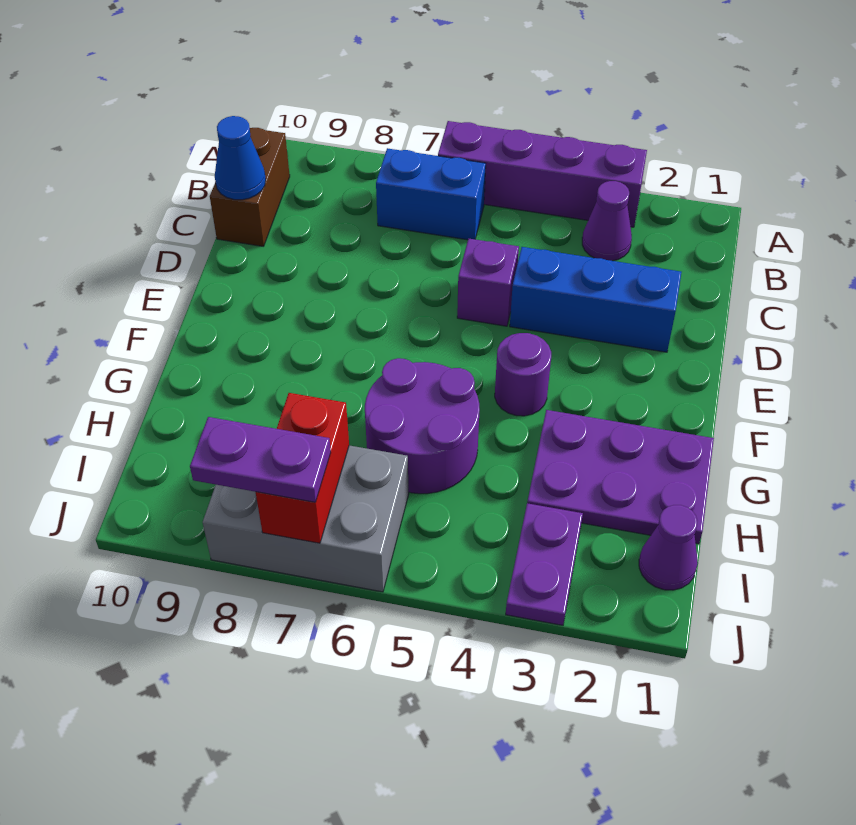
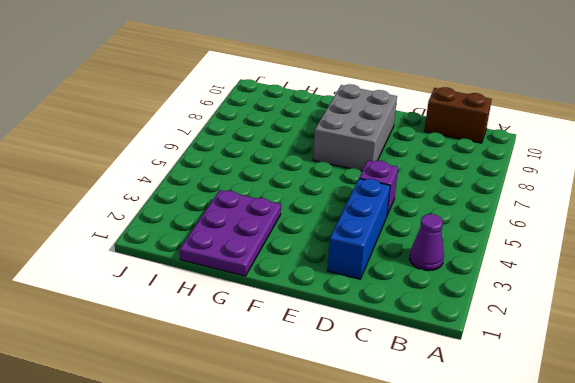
grey 2x3 brick [313,84,397,171] -> grey 2x3 brick moved to [203,445,409,592]
none -> purple 1x4 brick [438,121,647,227]
none -> blue 1x2 brick [376,148,486,240]
none -> purple 1x1 round brick [495,333,551,416]

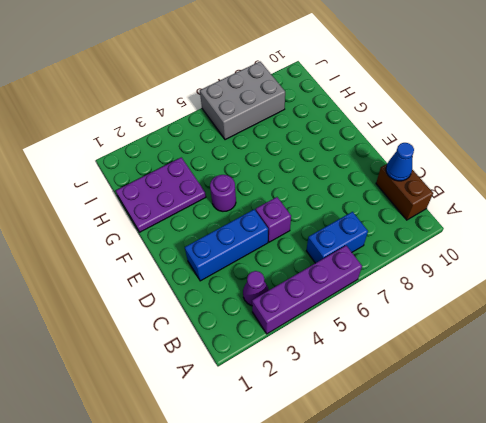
none -> purple 2x2 round brick [365,358,480,494]
none -> purple 1x1 cone [639,505,698,590]
none -> purple 1x2 plate [506,503,583,625]

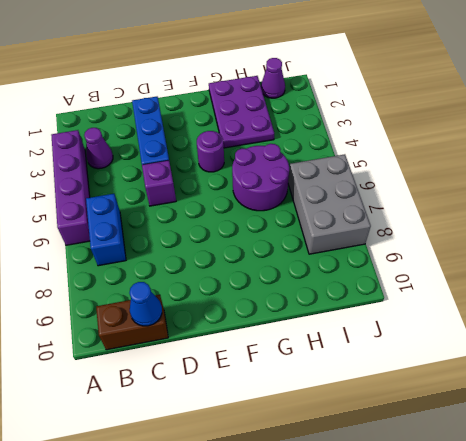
none -> purple 1x2 plate [506,503,583,625]
none -> red 1x2 brick [256,393,349,543]
none -> purple 1x2 plate [190,417,331,502]

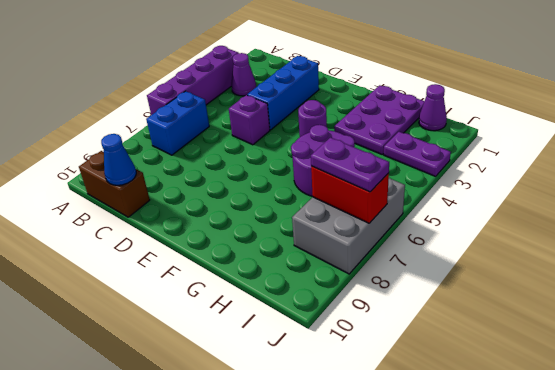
purple 1x2 plate [311,138,389,192] -> purple 1x2 plate turned to [190,417,331,502]

